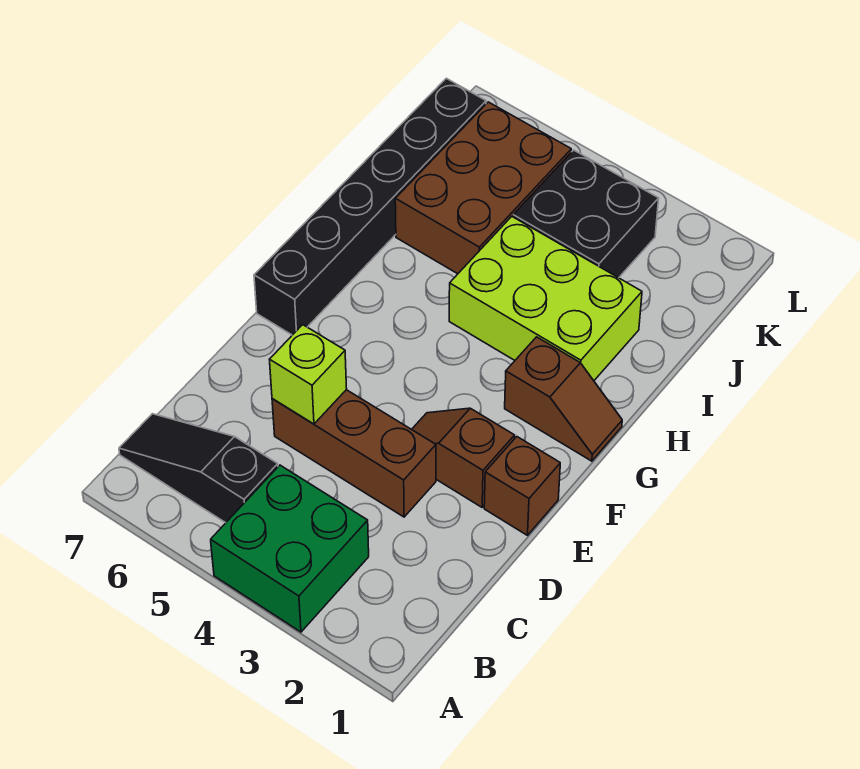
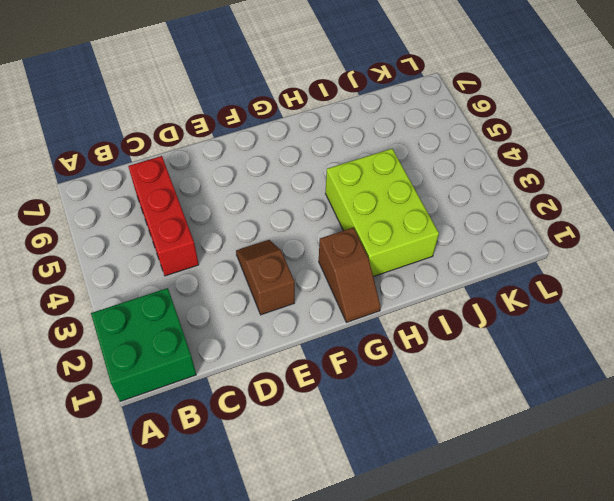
green 2x2 brick [91,288,196,401] -> green 2x2 brick moved to [211,465,369,632]
red 1x3 brick [128,156,199,276] -> none
none -> black 1x3 slope [119,414,278,523]
none -> brown 1x3 brick [272,390,436,517]

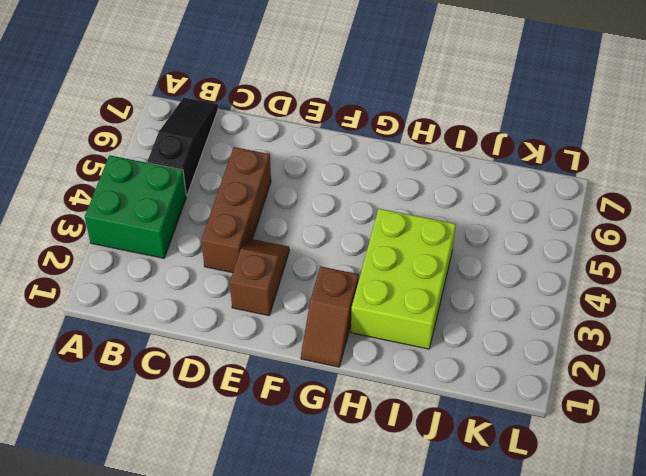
none -> brown 1x1 brick [484,437,560,535]
none -> black 1x6 brick [254,78,486,335]

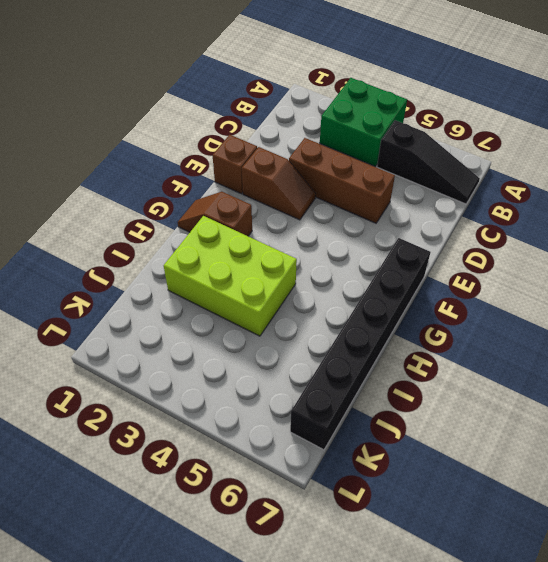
none -> brown 2x3 brick [395,102,571,274]
none -> black 2x2 brick [513,150,659,278]

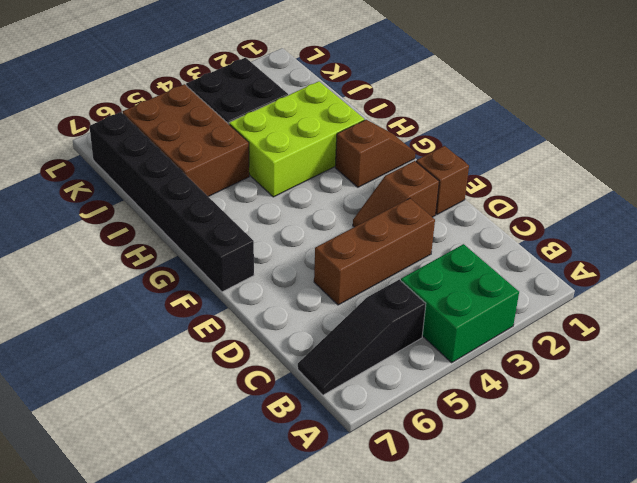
none -> lime 1x1 brick [270,325,347,424]

